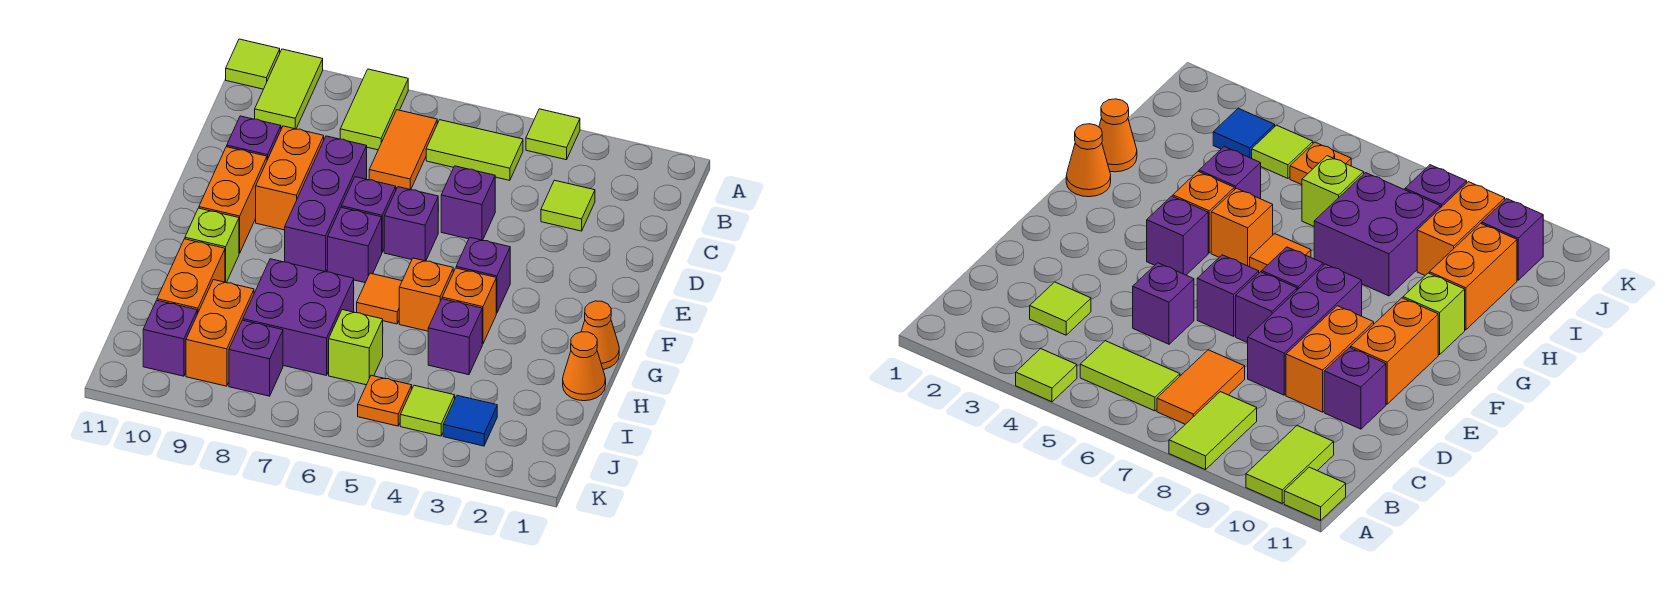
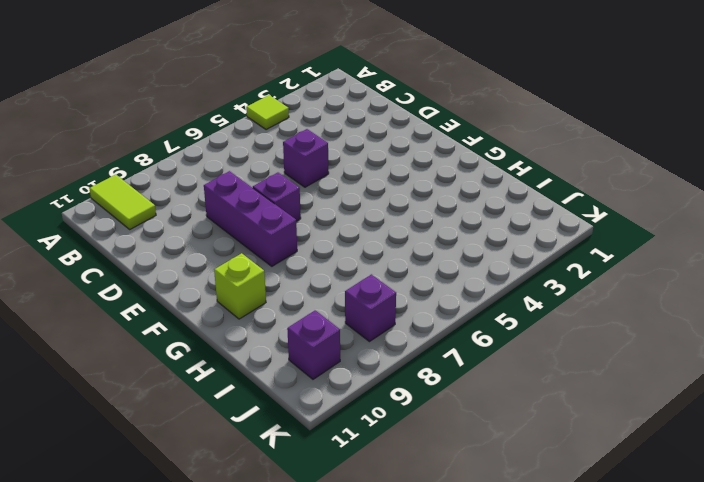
none -> lime 1x2 tile [340,69,408,150]
none -> lime 1x1 tile [226,39,280,89]
none -> lime 1x2 tile [426,120,523,180]
none -> orange 1x2 tile [369,110,437,190]

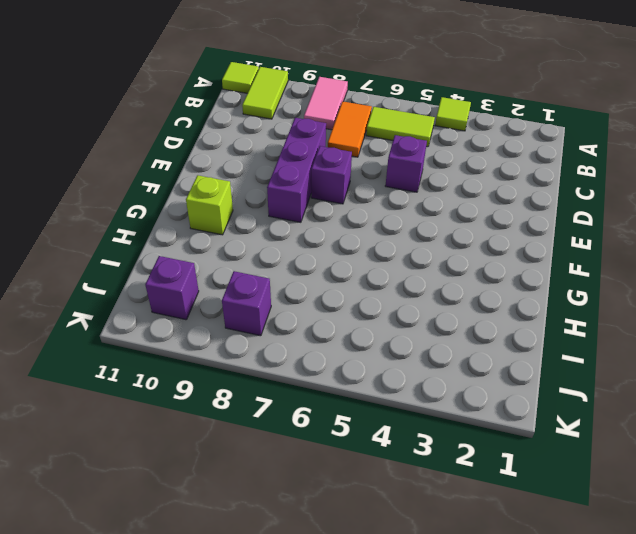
pink 1x2 tile [304,77,348,130] -> lime 1x2 tile [340,69,408,150]
none -> lime 1x1 tile [541,180,595,231]
none -> orange 1x2 brick [256,126,324,230]
none -> purple 1x1 brick [227,116,281,160]
none -> purple 1x1 brick [384,187,438,261]

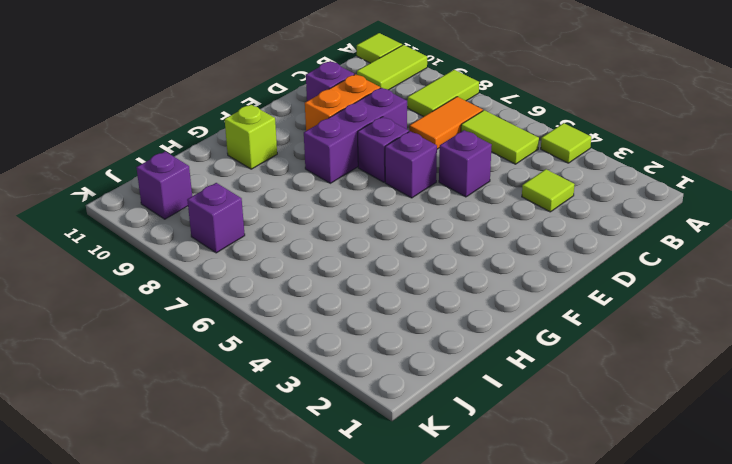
none -> orange 1x2 brick [199,147,267,253]
none -> purple 1x1 brick [456,238,510,313]
none -> purple 1x1 brick [328,207,382,283]
none -> orange 1x1 cone [581,301,619,369]

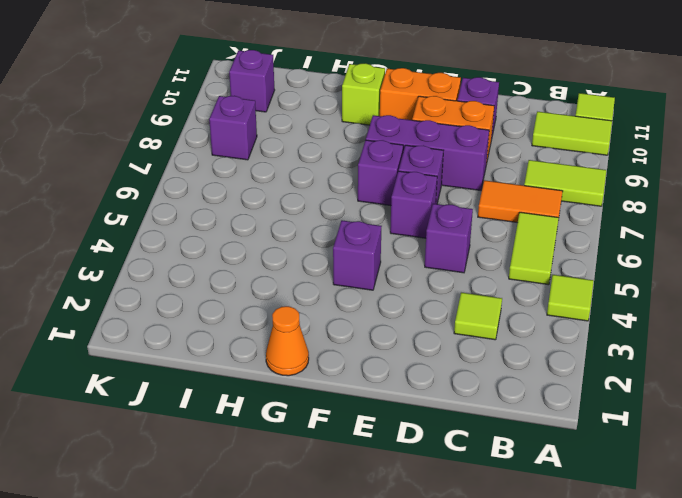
none -> orange 1x1 brick [442,268,496,344]
none -> orange 1x1 brick [399,258,453,331]
none -> orange 1x1 tile [357,273,402,324]
none -> orange 1x1 cone [563,332,606,401]

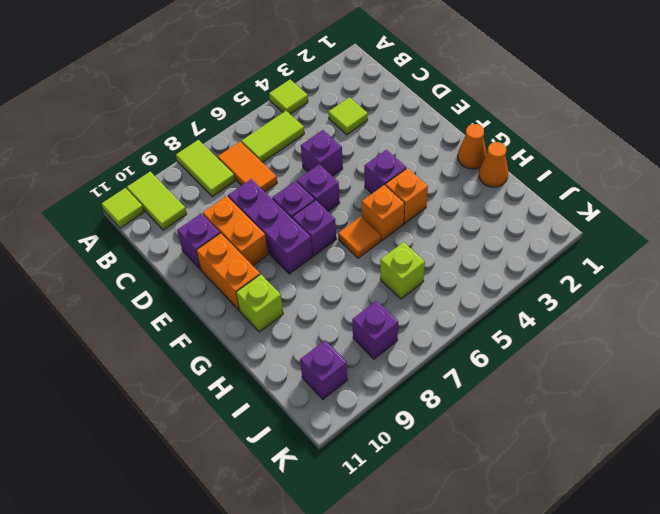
none -> purple 1x1 brick [428,299,482,375]
none -> purple 2x2 brick [243,259,354,375]
none -> orange 1x2 brick [157,239,225,314]
none -> orange 1x2 brick [186,280,254,386]

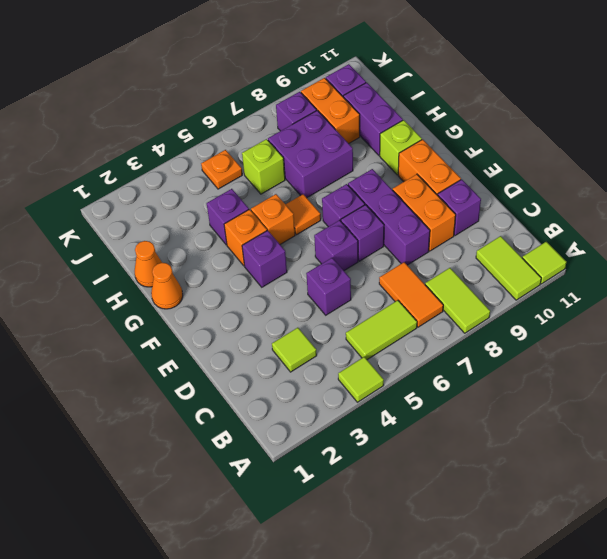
purple 1x2 brick [343,83,403,155] -> orange 1x2 brick [157,239,225,314]
none -> blue 1x1 tile [443,395,497,446]
none -> lime 1x1 tile [400,385,455,436]

